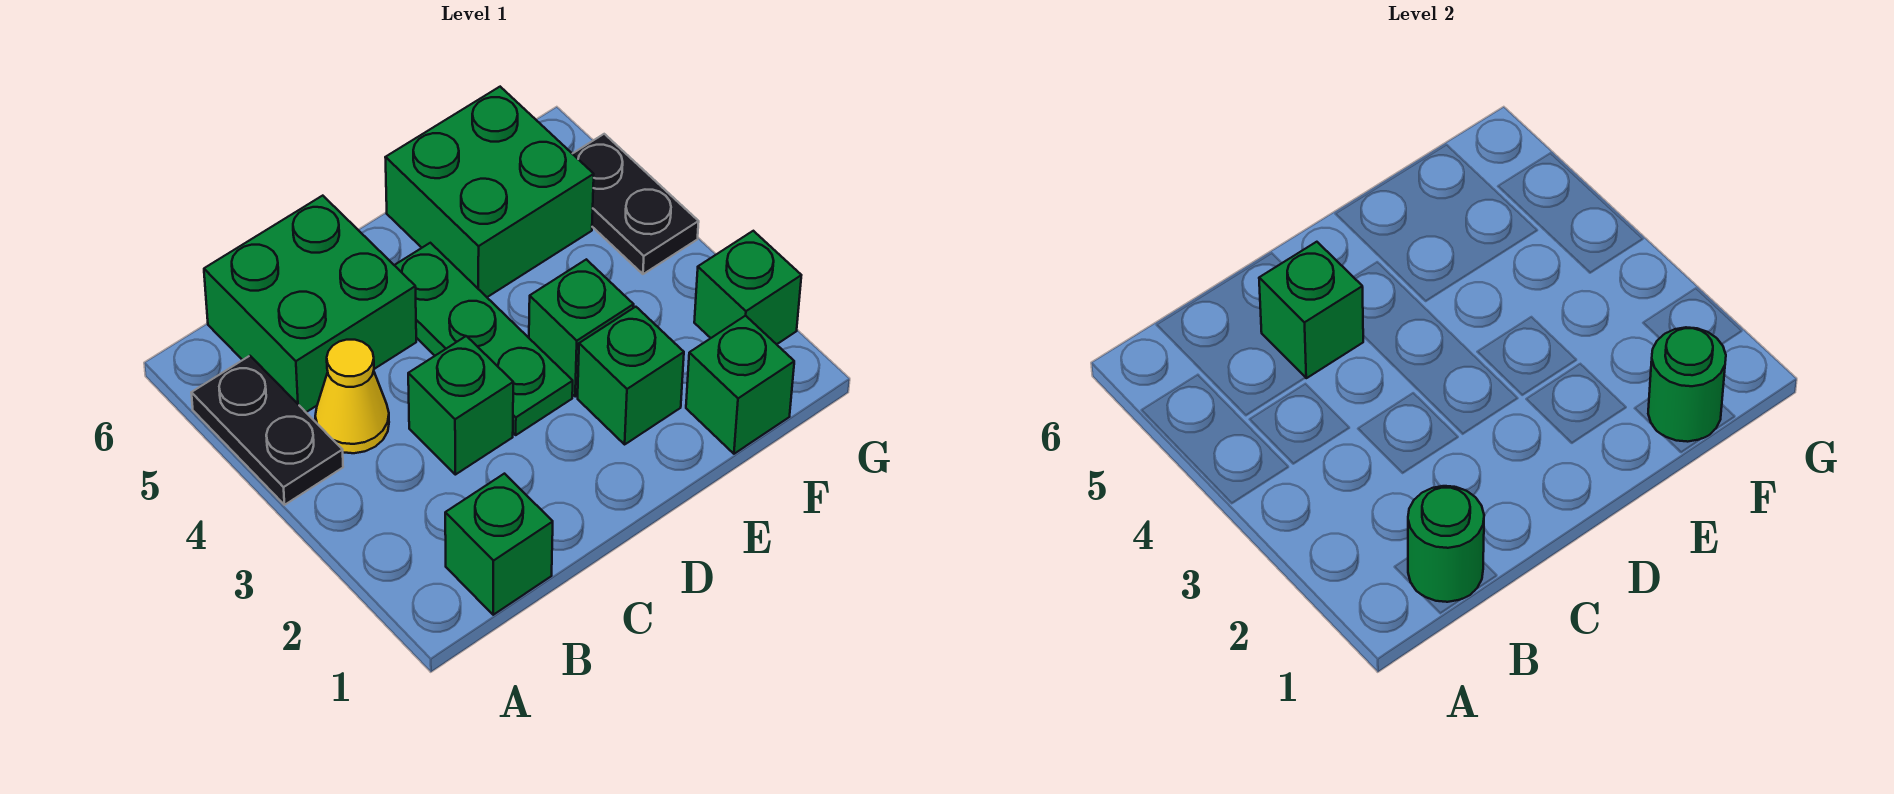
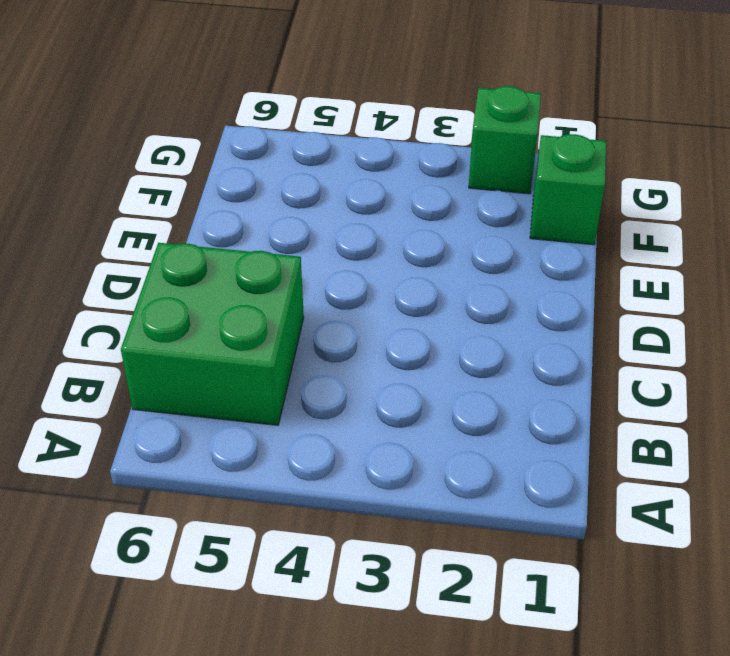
none -> black 1x2 plate [191,356,343,505]
none -> green 1x1 brick [445,474,553,615]
none -> yellow 1x1 cone [315,340,389,453]

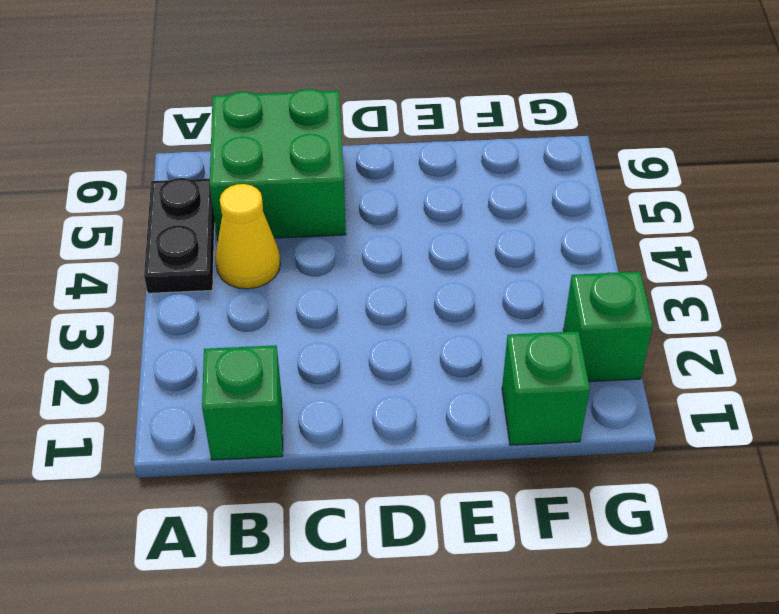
none -> green 1x1 brick [408,336,513,475]
none -> green 1x3 plate [394,243,573,435]
none -> green 1x1 brick [578,307,684,444]

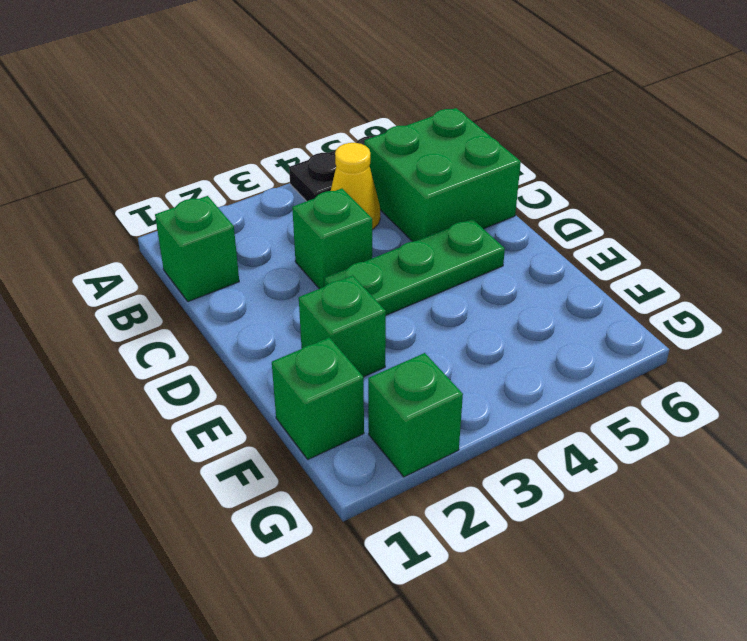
none -> green 1x1 brick [529,259,634,396]
none -> green 2x2 brick [385,87,594,297]
none -> black 1x2 plate [573,134,699,274]

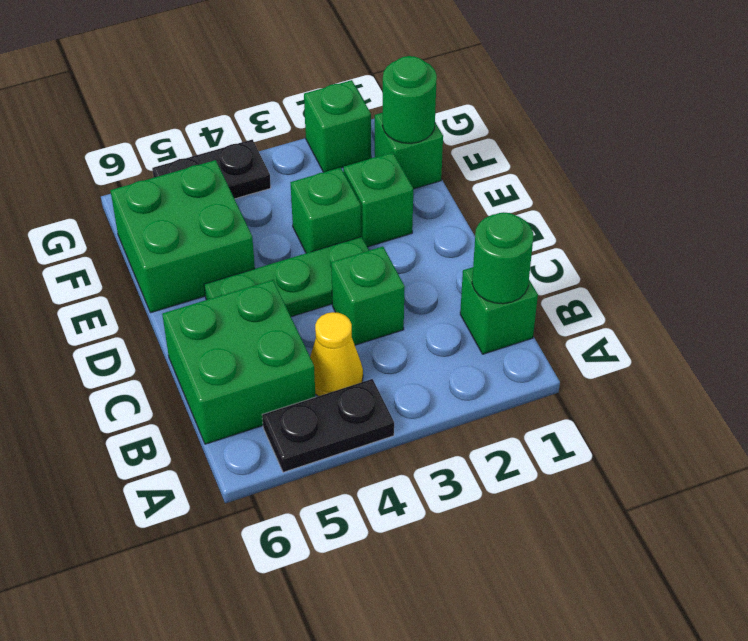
none -> green 1x1 brick [1259,242,1363,378]

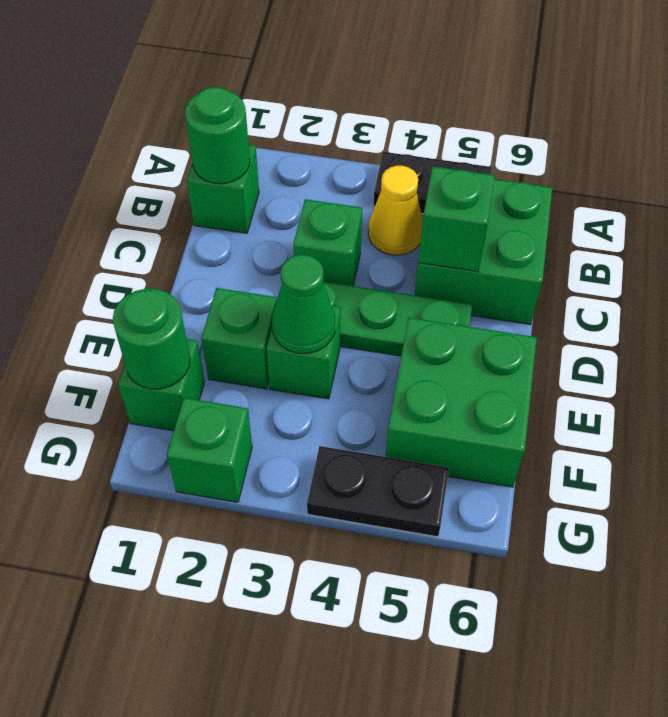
green 1x1 cone [272,255,335,354] -> none

